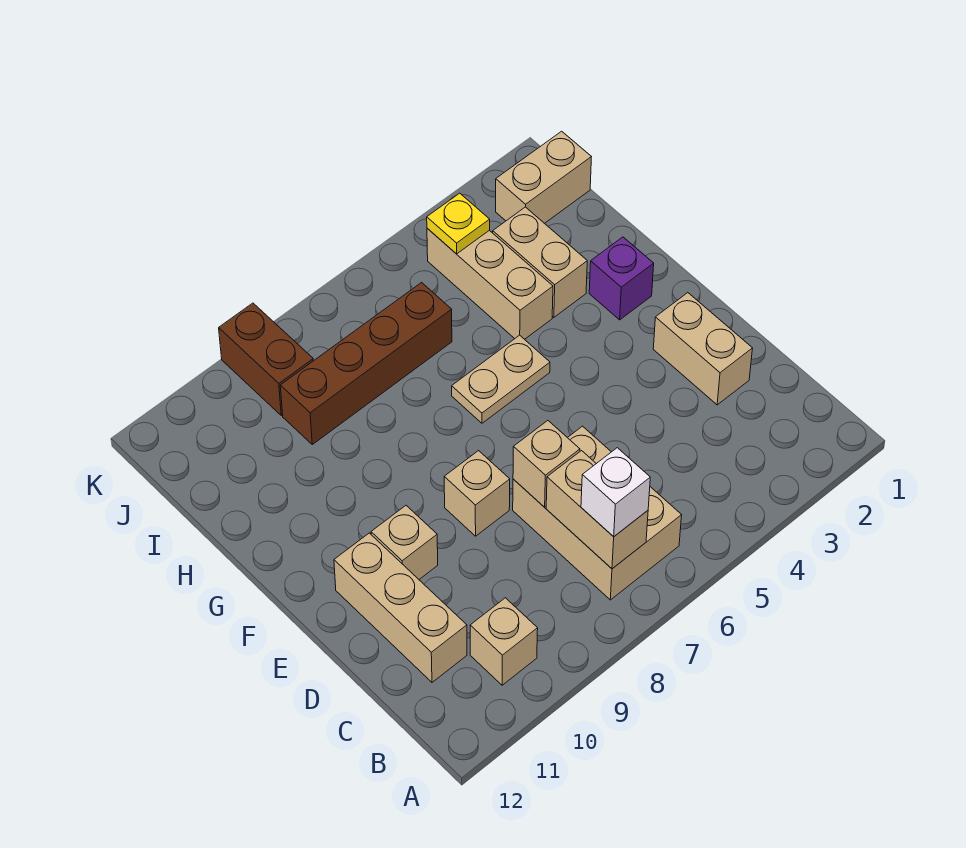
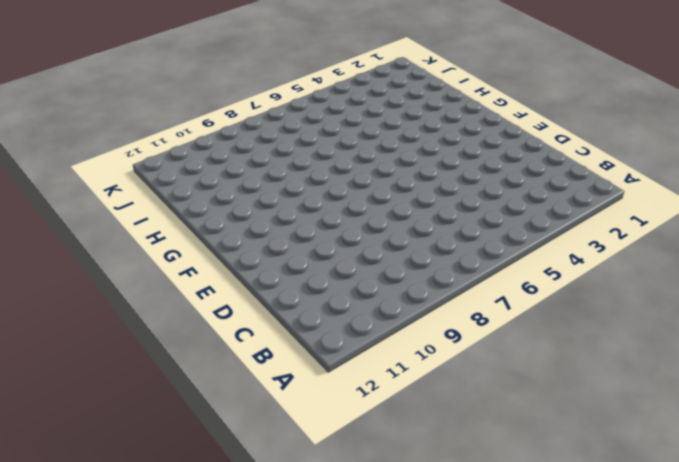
none -> tan 2x3 brick [513,426,682,600]
none -> tan 1x1 brick [470,598,538,685]
none -> tan 1x3 brick [334,533,467,682]

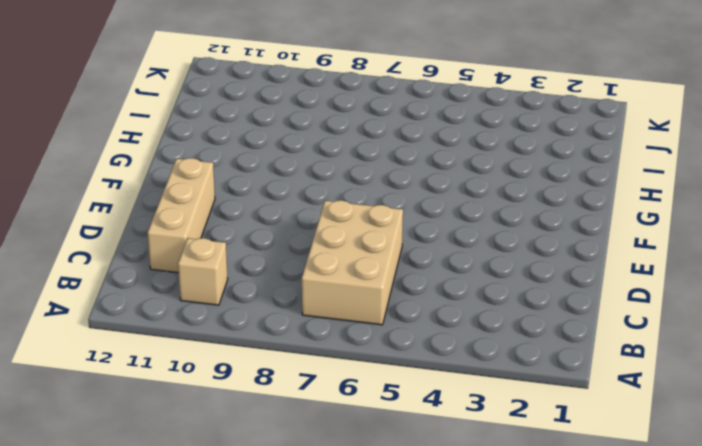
none -> tan 1x2 brick [653,293,752,405]
none -> tan 1x1 brick [444,451,510,536]
none -> tan 1x1 brick [371,506,438,579]

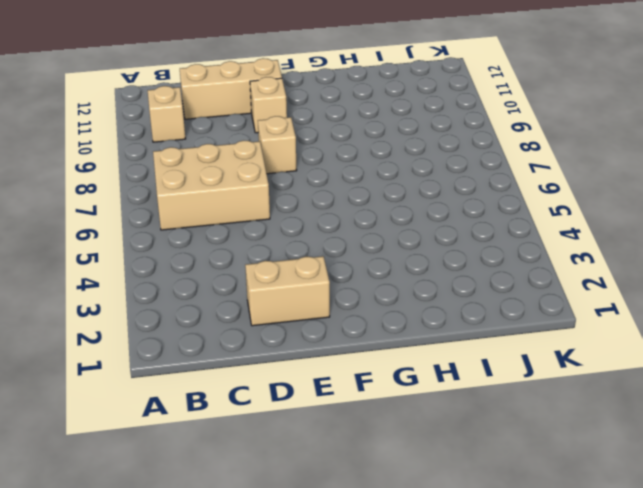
none -> purple 1x1 brick [589,237,654,320]
none -> tan 1x2 plate [452,335,550,423]
none -> tan 1x2 brick [493,207,587,317]

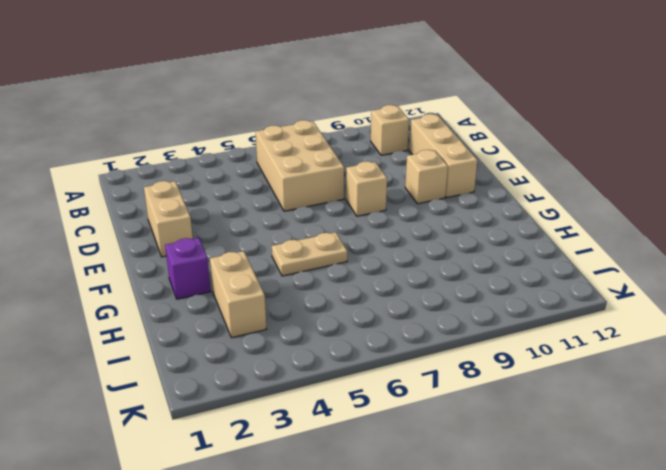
none -> tan 1x3 brick [427,228,553,339]
none -> brown 1x4 brick [280,283,452,444]
none -> tan 1x2 brick [496,131,591,223]

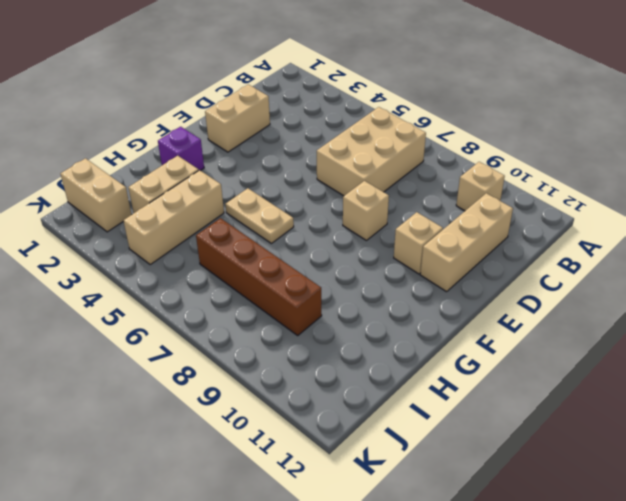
none -> brown 1x2 brick [219,303,313,415]
none -> tan 1x2 brick [546,451,648,569]
none -> tan 1x1 brick [513,421,580,507]

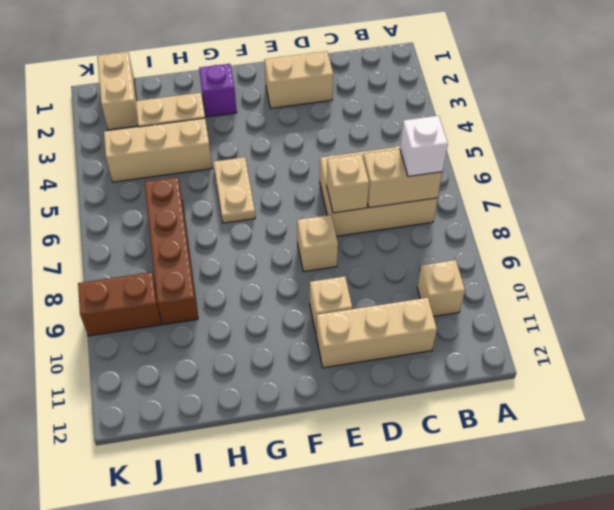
none -> yellow 1x1 plate [427,193,490,254]

